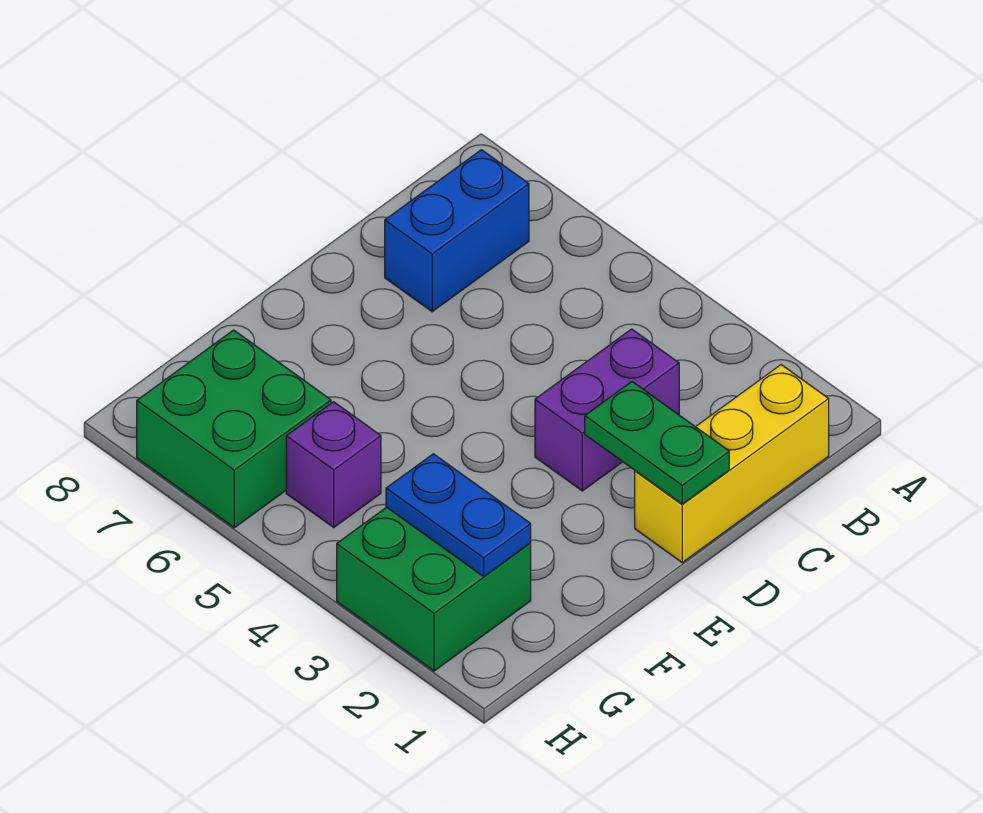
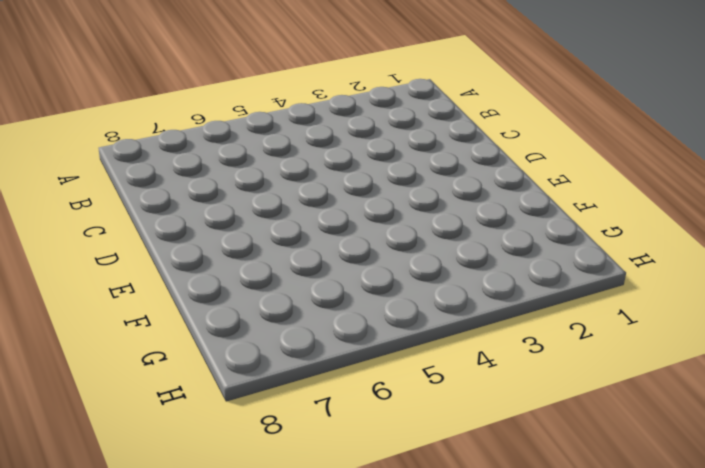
none -> yellow 1x3 brick [635,365,829,562]
none -> blue 1x2 brick [385,150,529,312]

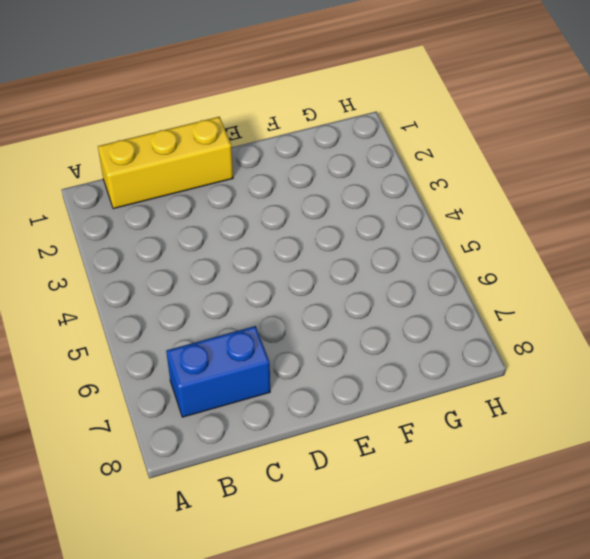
none -> purple 1x2 brick [535,329,679,491]
none -> green 2x2 brick [337,507,531,671]

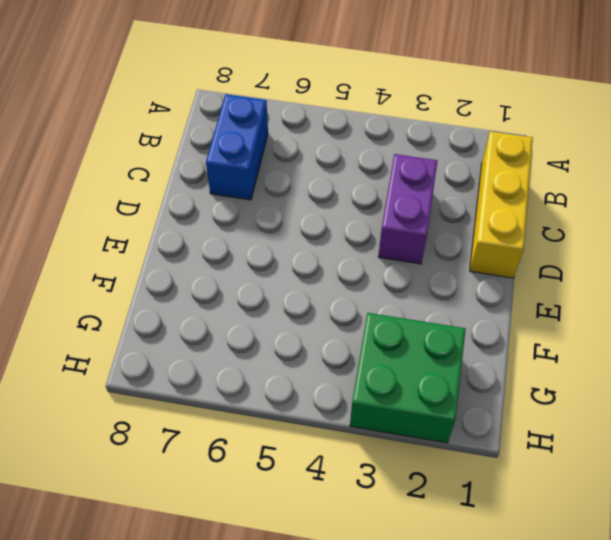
none -> purple 1x1 brick [286,402,381,527]
none -> green 2x2 brick [137,330,331,528]

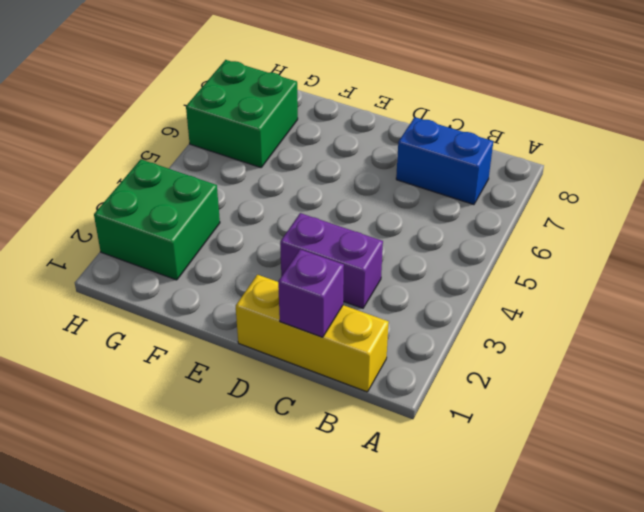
purple 1x1 brick [278,249,344,337] -> purple 1x1 brick moved to [286,402,381,527]
none -> green 1x2 plate [585,382,729,504]
none -> blue 1x2 plate [386,454,531,577]

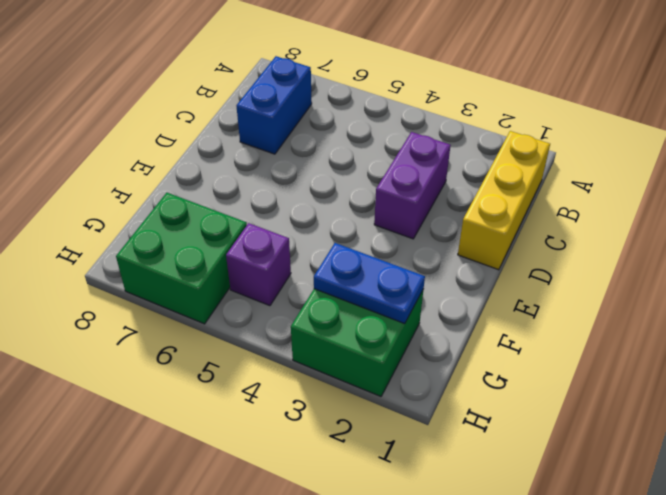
none -> green 1x2 plate [585,382,729,504]

